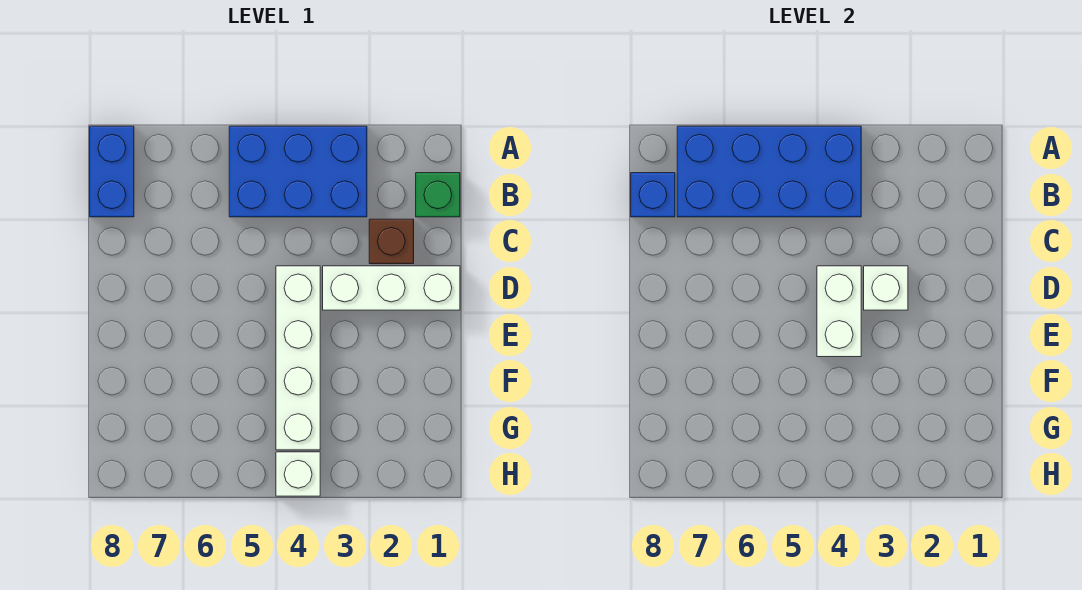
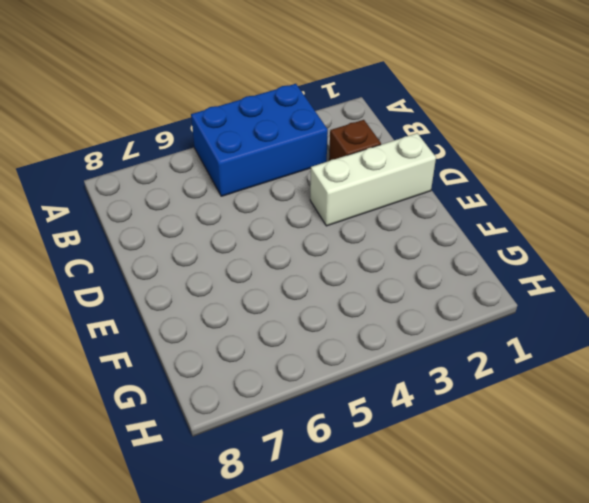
none -> blue 1x2 brick [90,126,134,217]
none -> green 1x1 brick [416,173,460,217]

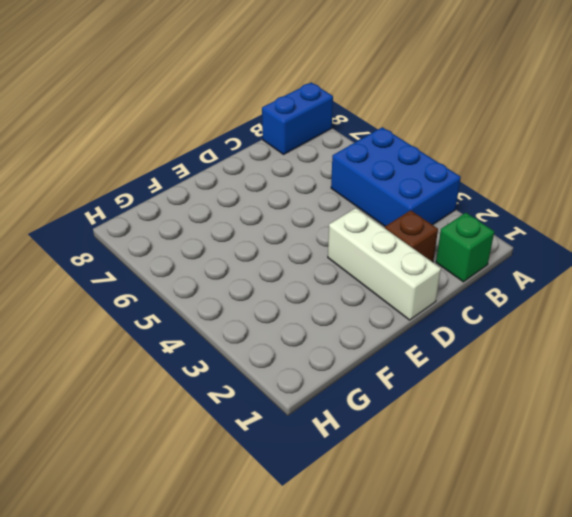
none -> white 1x4 brick [276,266,320,450]
none -> white 1x1 brick [276,452,320,496]

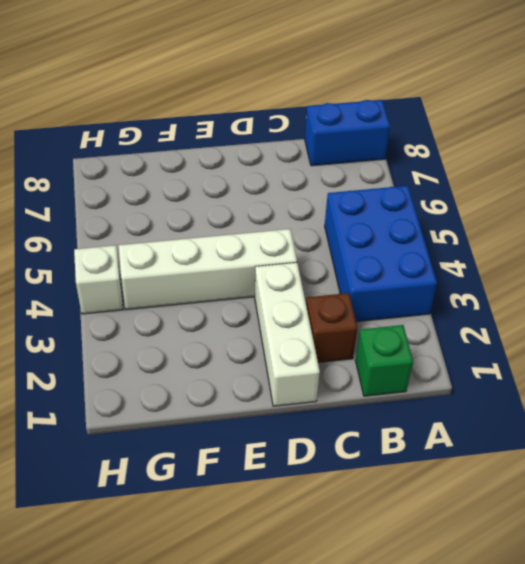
none -> blue 2x4 brick [677,126,861,217]
none -> blue 1x1 brick [631,173,675,217]

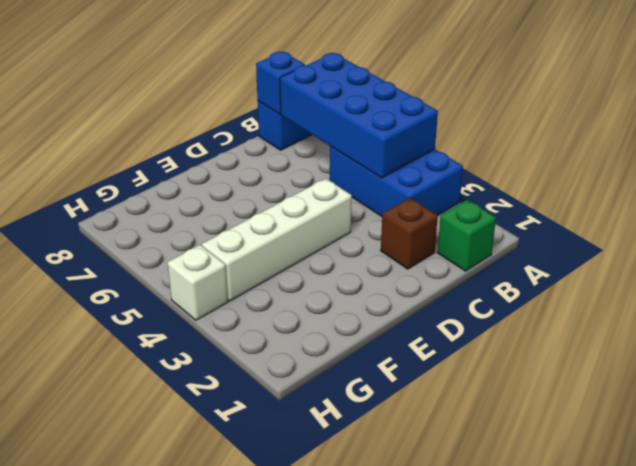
none -> white 1x3 brick [323,266,460,310]
none -> white 1x1 brick [864,266,908,310]

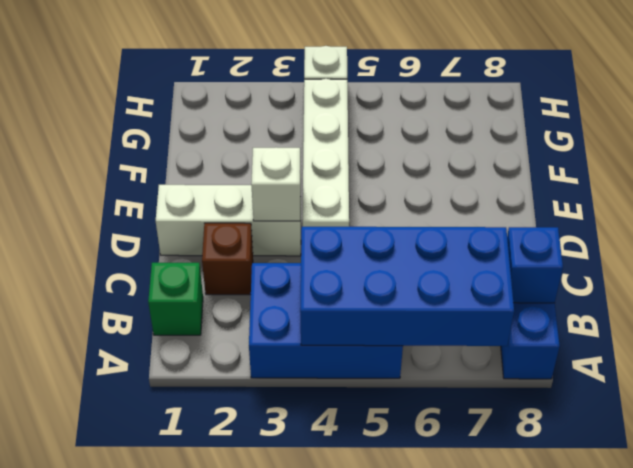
none -> white 1x2 brick [817,266,861,357]

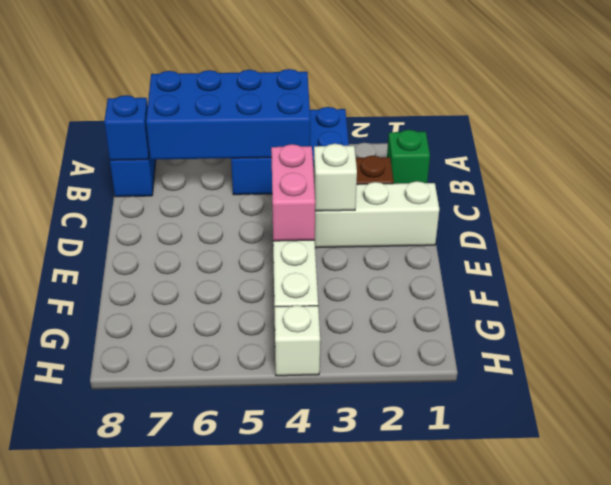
pink 1x2 brick [271,144,315,241] -> white 1x2 brick [817,266,861,357]

